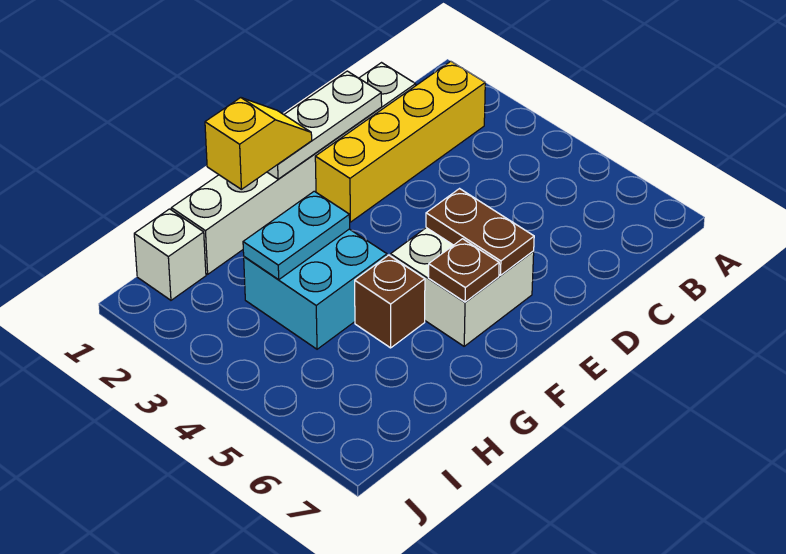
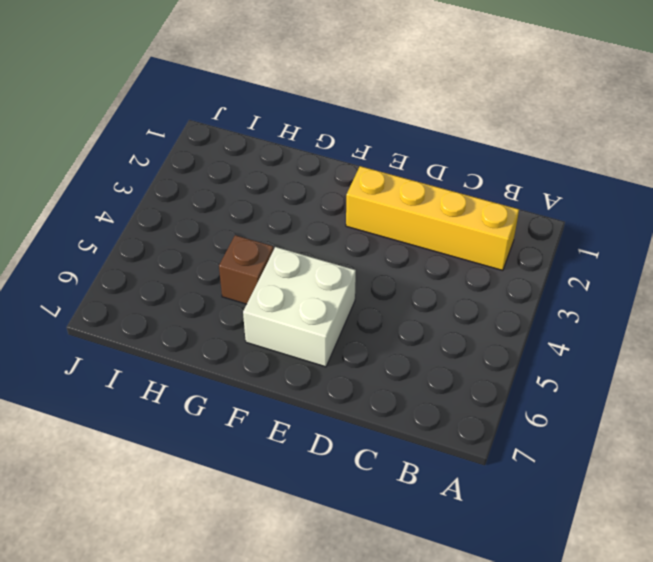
none -> white 1x6 brick [171,63,416,274]
none -> cyan 2x2 brick [244,229,387,349]

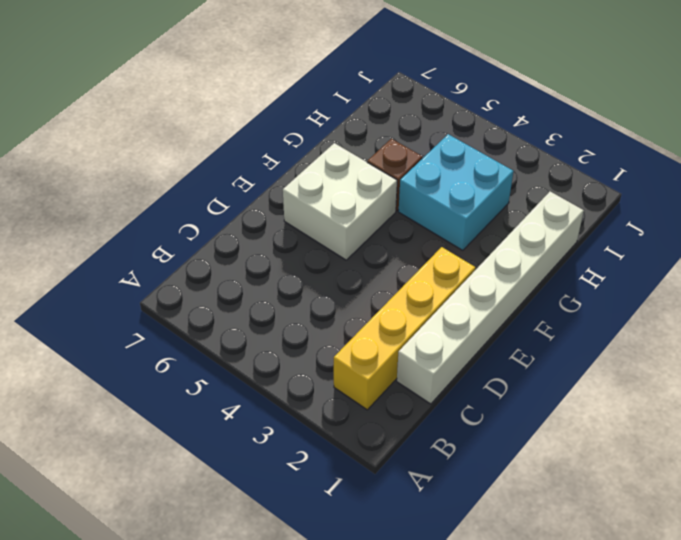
none -> white 1x1 brick [134,209,206,300]
none -> white 1x3 plate [268,71,382,179]

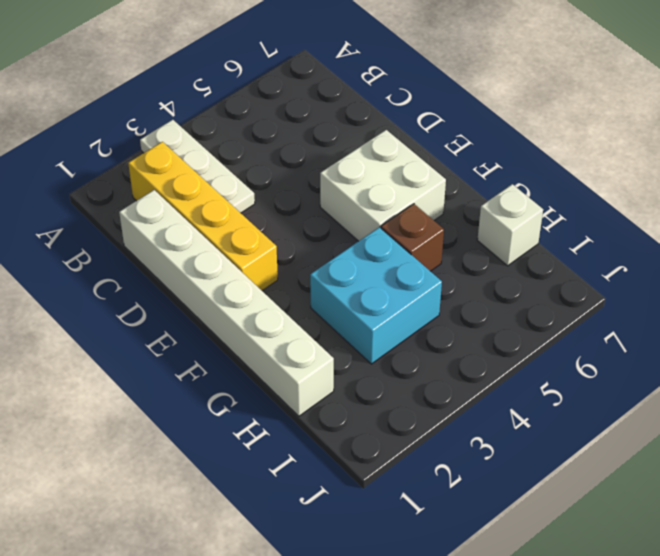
white 1x3 plate [140,120,255,213] -> white 1x3 plate moved to [268,71,382,179]
white 1x1 brick [477,184,543,266] -> white 1x1 brick moved to [134,209,206,300]
none -> brown 1x2 plate [426,189,534,275]
none -> brown 1x1 plate [428,239,499,302]

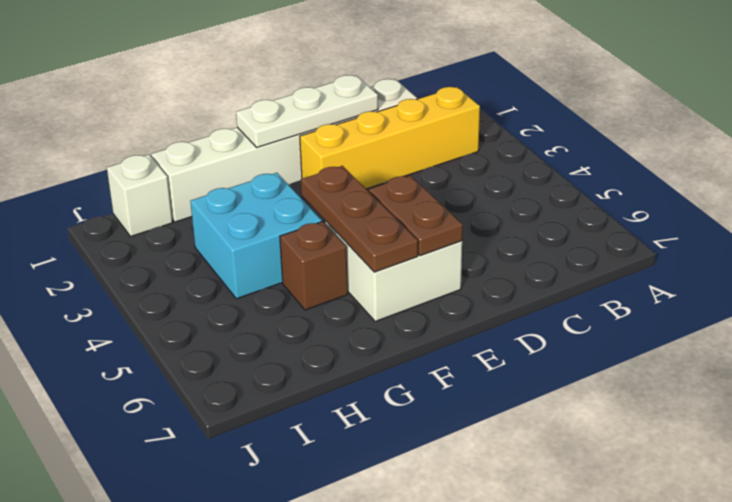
brown 1x3 plate [301,166,418,272] -> brown 1x1 plate [428,239,499,302]
none -> cyan 1x2 plate [243,191,350,279]
none -> yellow 1x2 slope [205,98,312,189]

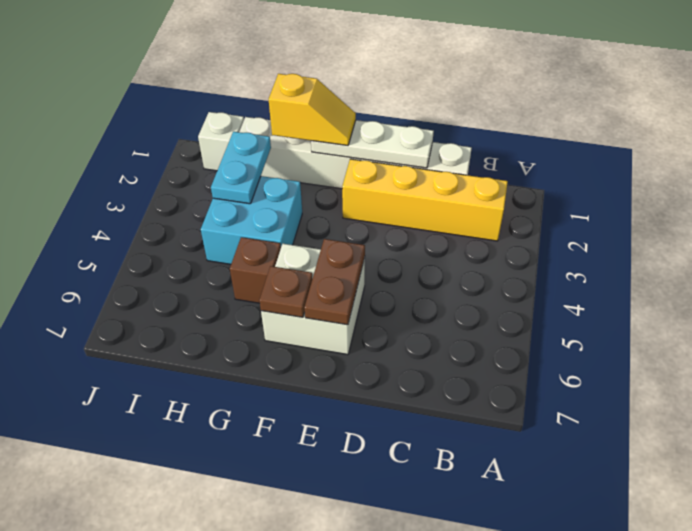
cyan 1x2 plate [211,132,271,204] -> cyan 1x2 plate turned to [243,191,350,279]

